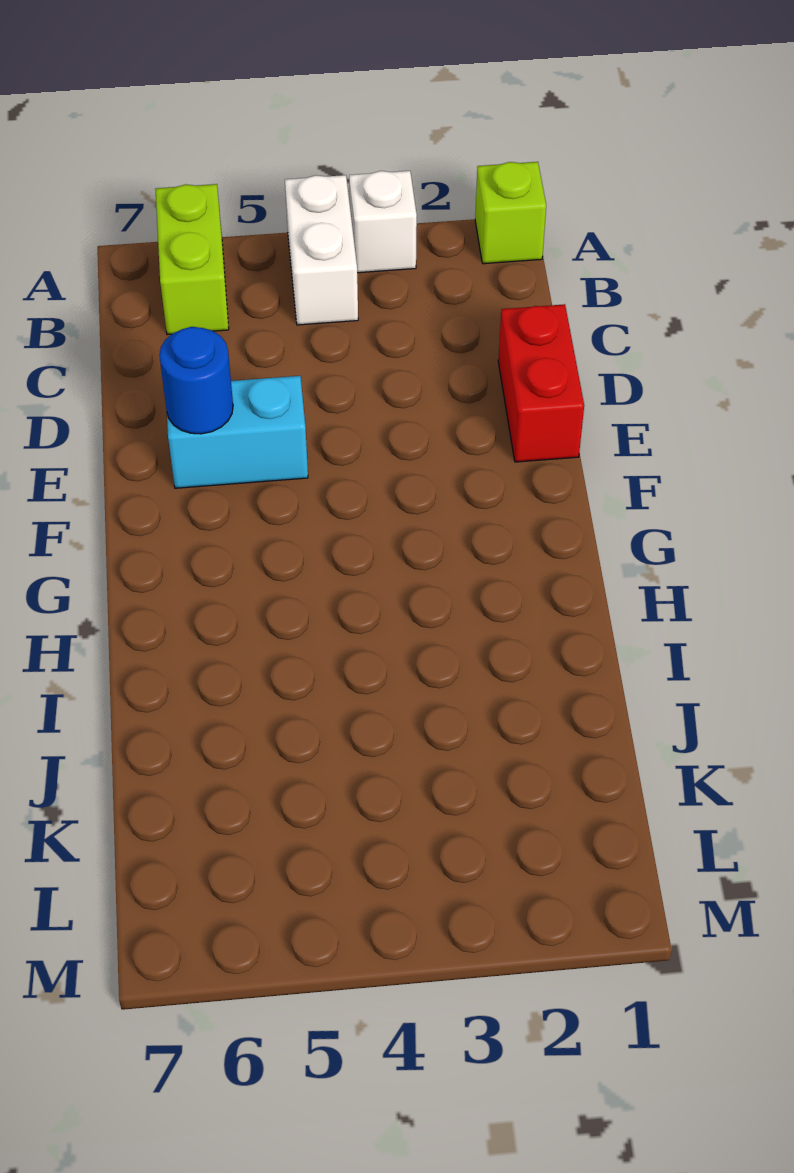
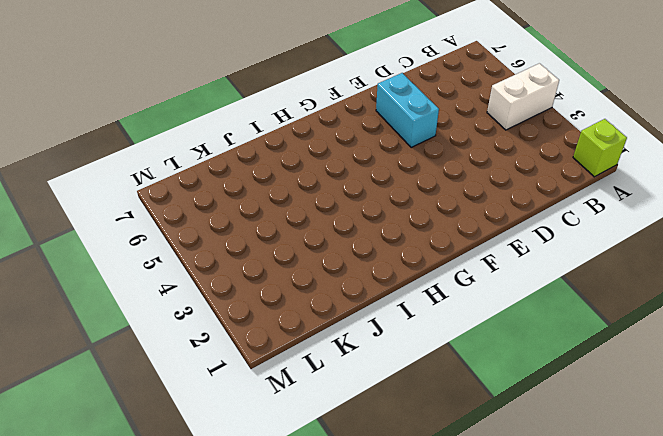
none -> white 1x1 brick [349,171,417,273]
none -> lime 1x2 brick [155,184,229,335]

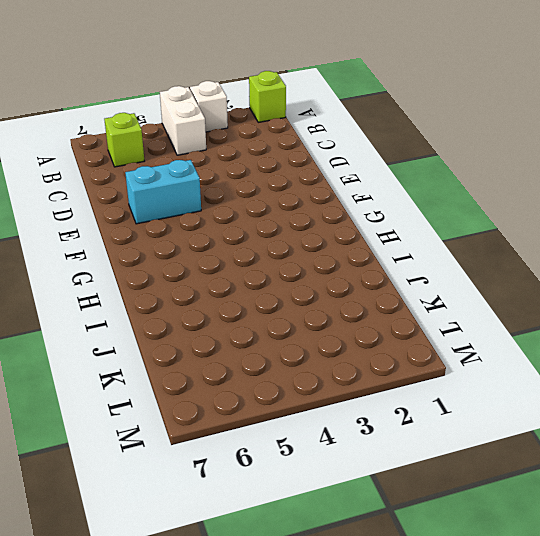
lime 1x1 brick [104,113,144,167] -> lime 1x2 brick [155,184,229,335]
none -> red 1x2 brick [498,304,584,462]
none -> blue 1x1 round brick [159,327,233,434]

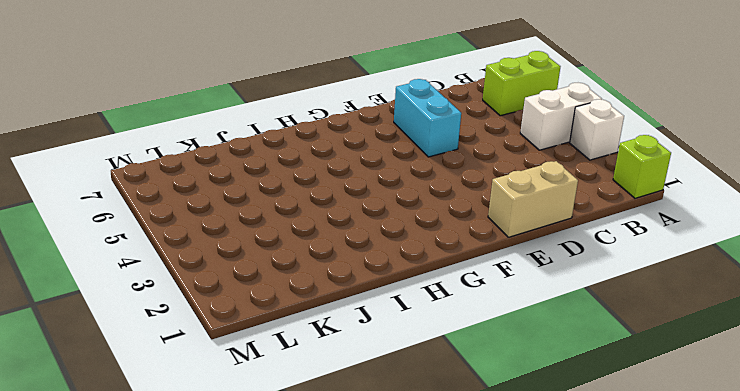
tan 1x2 brick [488,161,578,237] -> red 1x2 brick [498,304,584,462]
none -> blue 1x1 round brick [159,327,233,434]

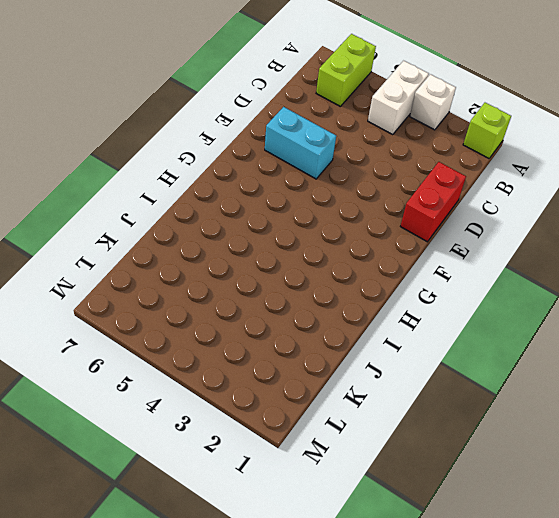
none -> blue 1x1 round brick [159,327,233,434]

